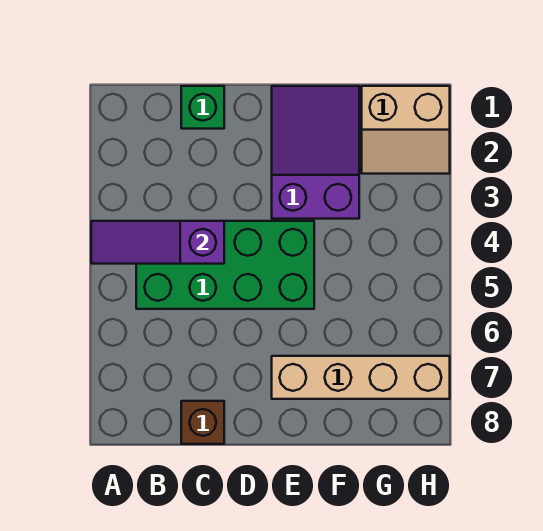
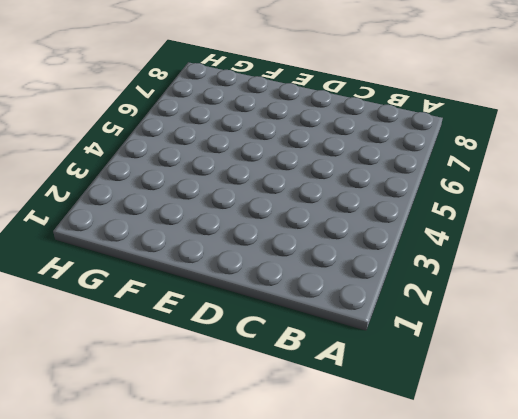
none -> green 2x4 brick [136,221,314,309]
none -> green 1x1 brick [181,86,224,129]

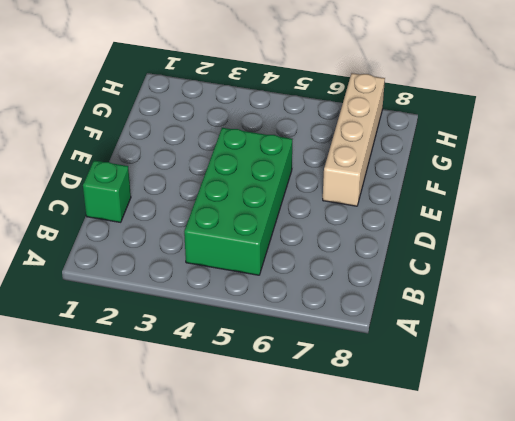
none -> brown 1x1 brick [181,401,224,444]
none -> purple 2x3 slope [272,86,359,219]

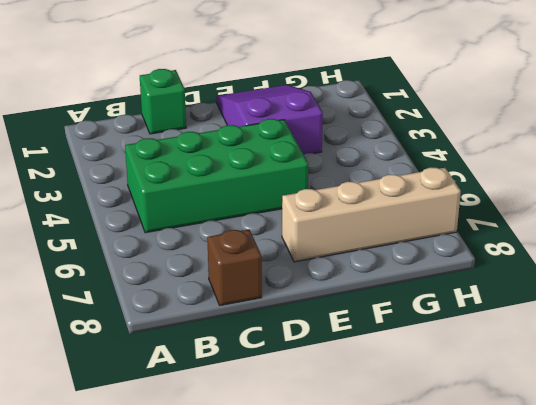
none -> tan 2x2 slope [362,86,450,174]
none -> purple 1x3 slope [91,221,224,264]

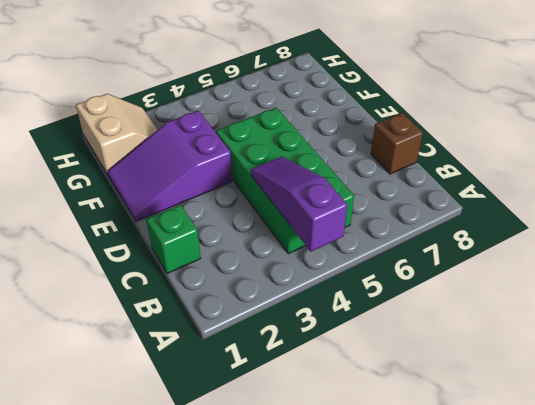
purple 1x3 slope [251,157,347,252] -> purple 1x3 slope turned to [91,221,224,264]
none -> tan 1x4 brick [272,356,450,399]

